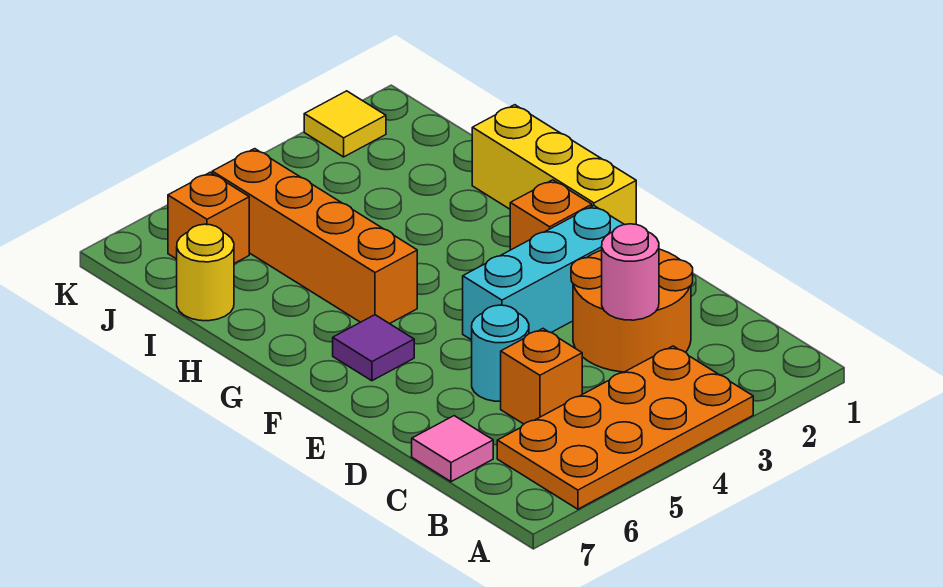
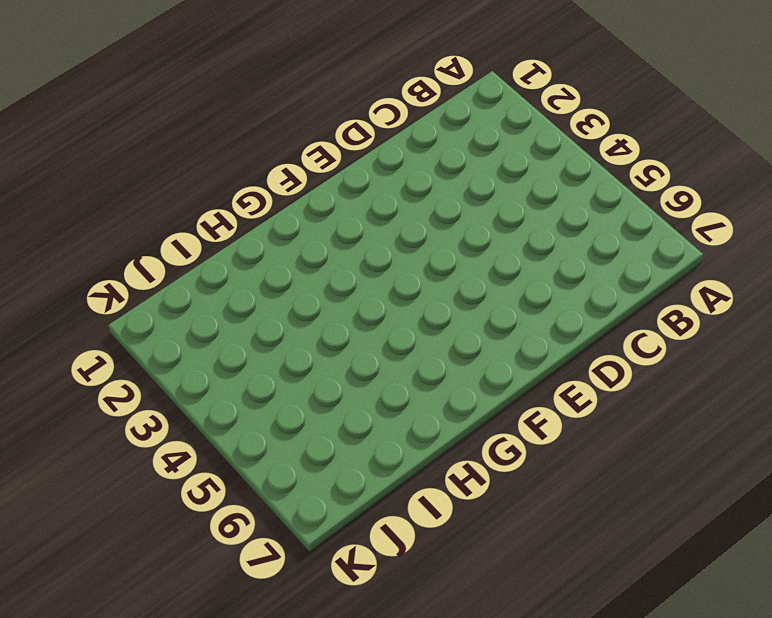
none -> orange 2x4 plate [497,346,753,509]
none -> orange 2x2 round brick [571,249,693,372]
none -> orange 1x1 brick [501,329,582,424]

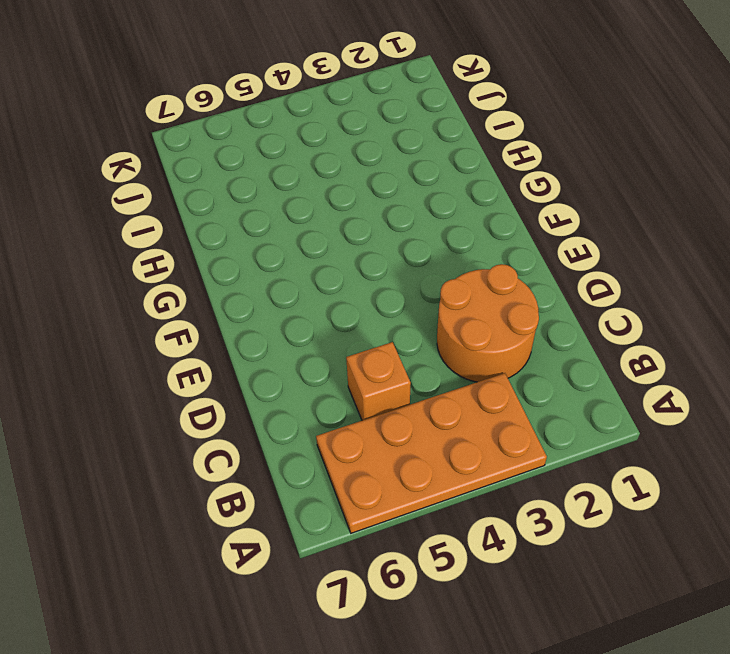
none -> pink 1x1 tile [412,416,493,482]
none -> cyan 1x1 round brick [472,305,529,401]
none -> cyan 1x3 brick [463,206,624,340]

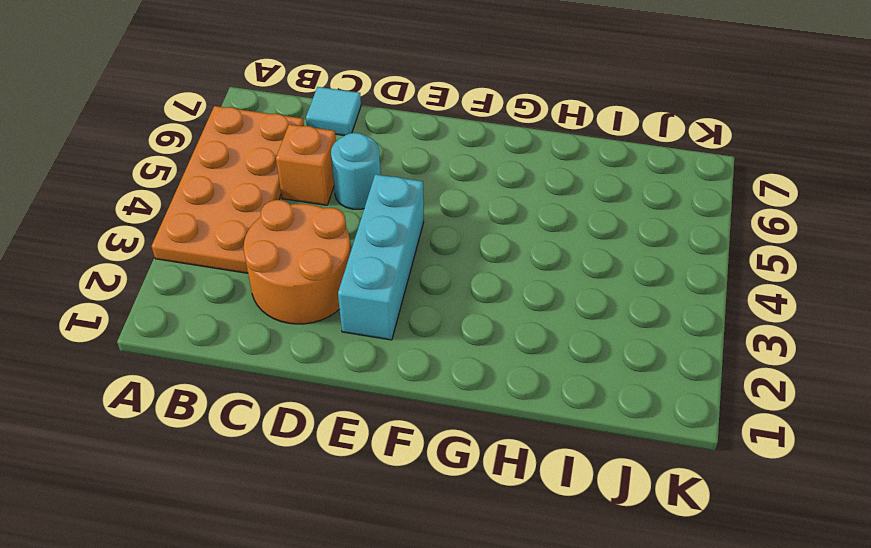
cyan 1x1 tile [306,87,361,136] -> pink 1x1 tile [412,416,493,482]
none -> yellow 1x3 brick [472,105,636,225]
none -> orange 1x1 brick [510,180,592,250]
none -> purple 1x1 tile [333,315,414,381]

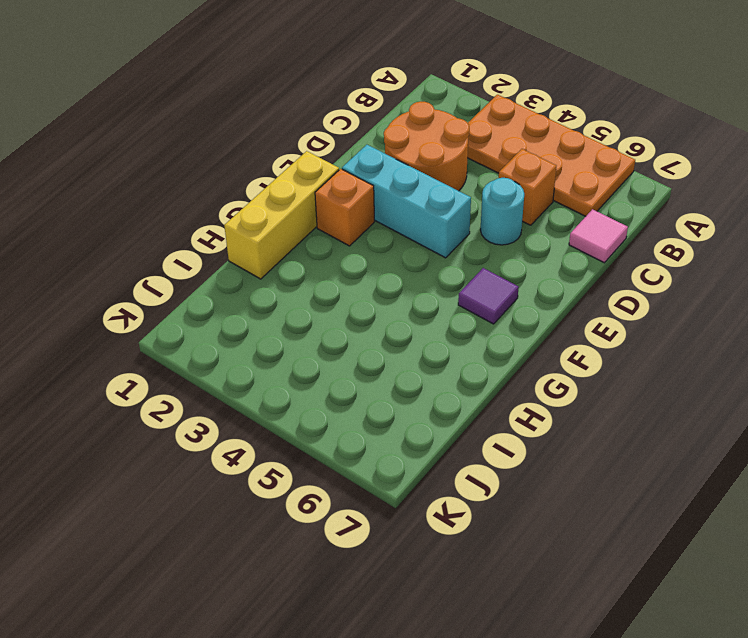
none -> orange 1x4 brick [212,149,417,324]
none -> yellow 1x1 round brick [177,224,234,321]
none -> orange 1x1 brick [168,172,249,263]

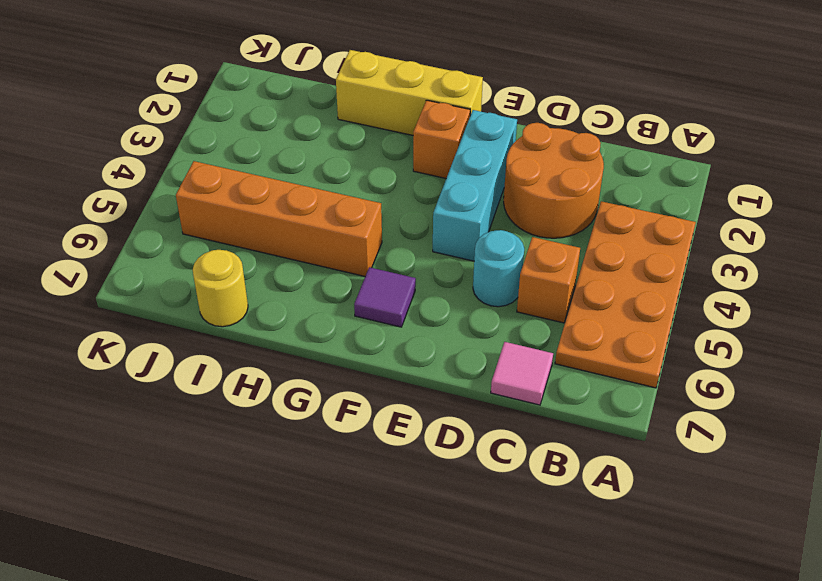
none -> orange 1x1 brick [168,172,249,263]
none -> yellow 1x1 tile [304,91,386,157]
none -> pink 1x1 round brick [602,224,659,320]

